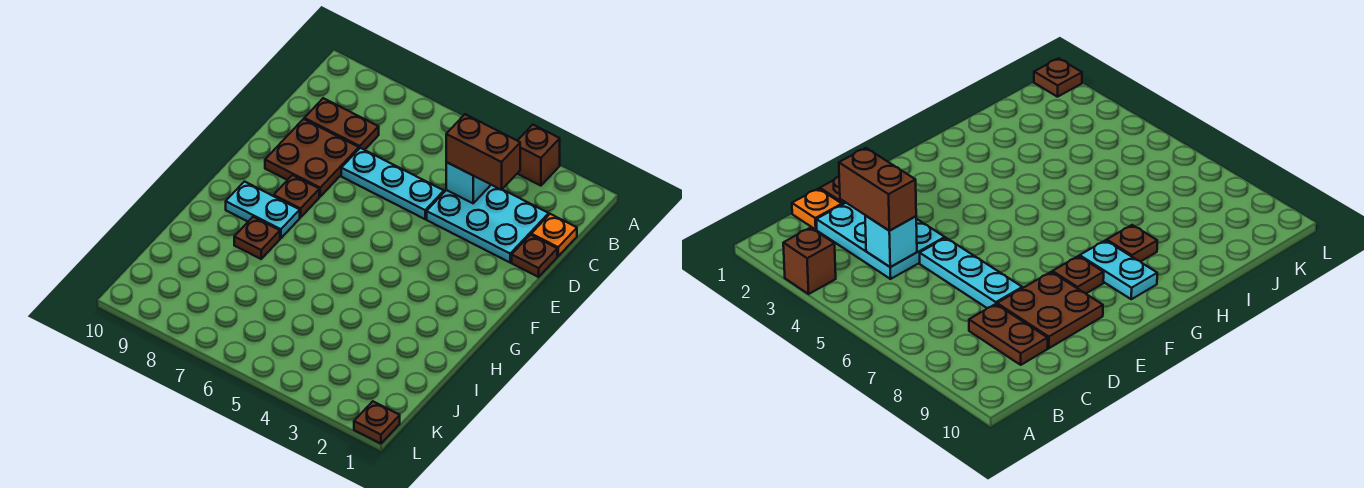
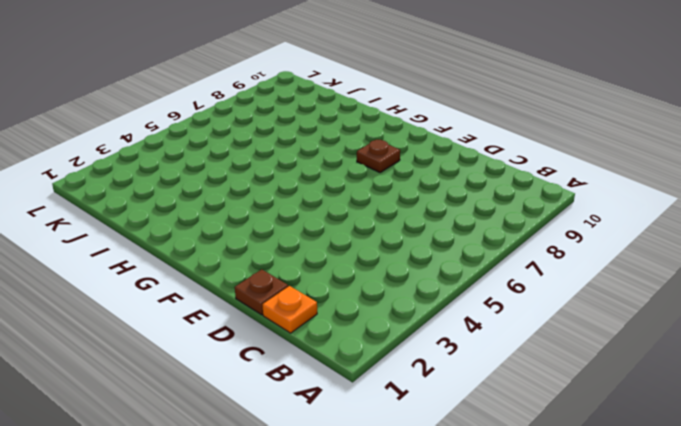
none -> brown 1x1 brick [517,125,560,186]
none -> cyan 2x3 plate [427,185,549,262]
none -> brown 1x2 plate [304,98,379,150]

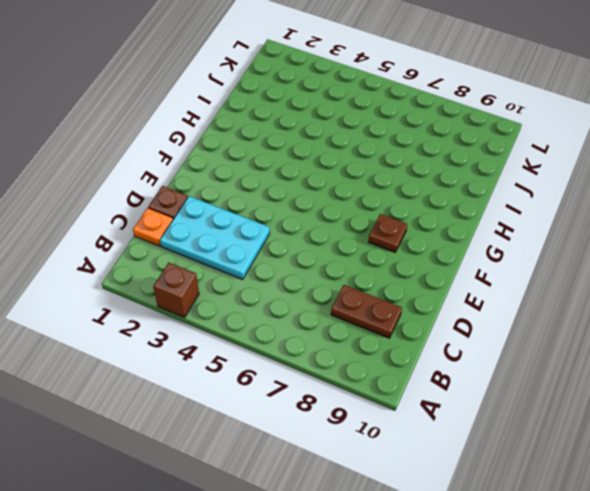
none -> cyan 1x3 plate [341,148,444,219]
none -> brown 2x2 plate [265,119,359,196]
none -> cyan 1x2 plate [226,182,300,238]

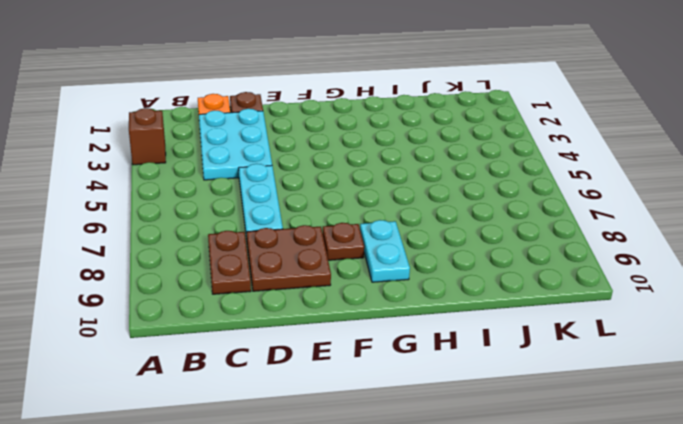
none -> brown 1x1 plate [234,217,280,259]
none -> brown 1x1 plate [354,401,400,444]
none -> cyan 1x1 brick [446,162,491,203]

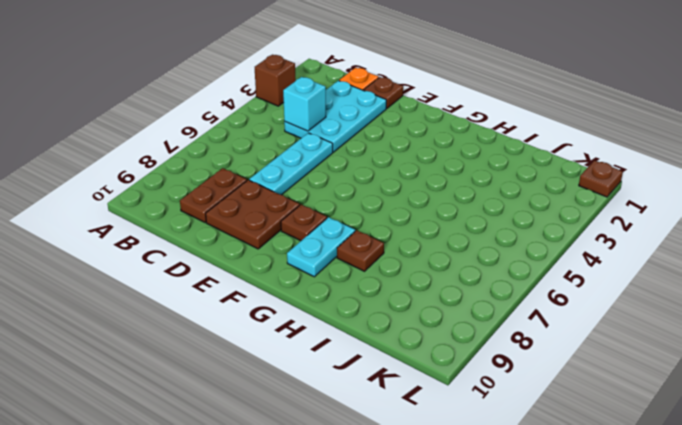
none -> brown 1x2 brick [446,114,520,190]

